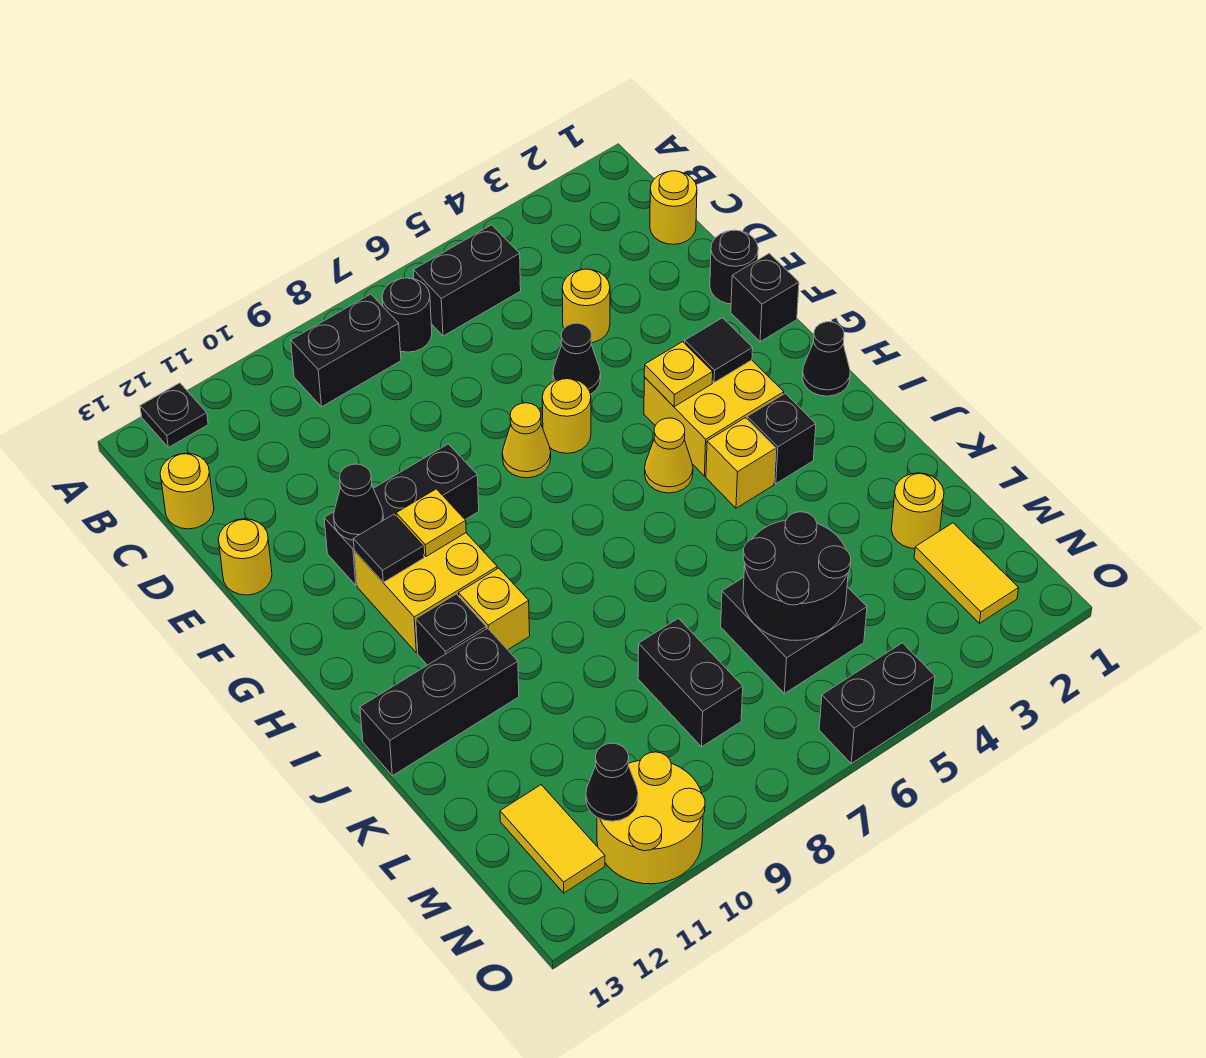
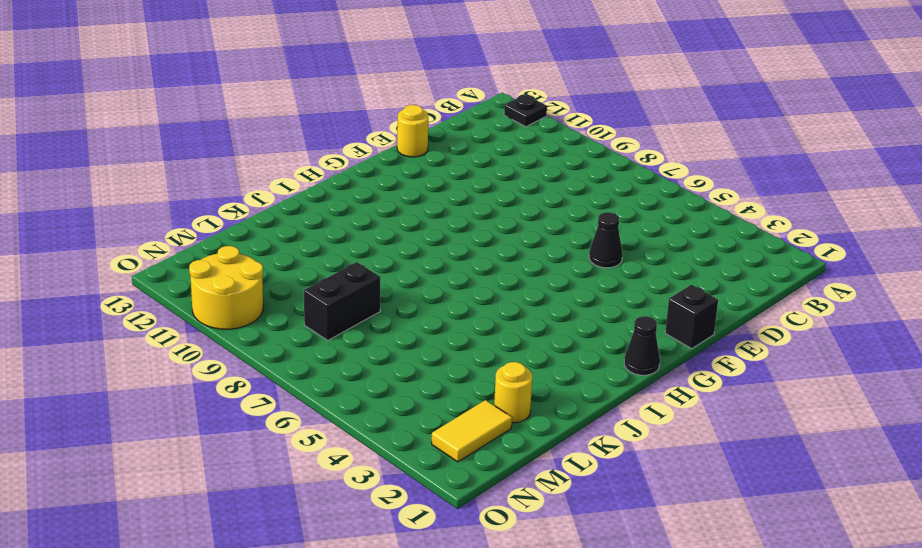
none -> black 1x2 brick [413,225,521,336]
none -> black 1x1 round brick [382,278,432,352]
none -> black 1x2 brick [291,294,401,407]
none -> yellow 1x1 round brick [650,171,697,244]

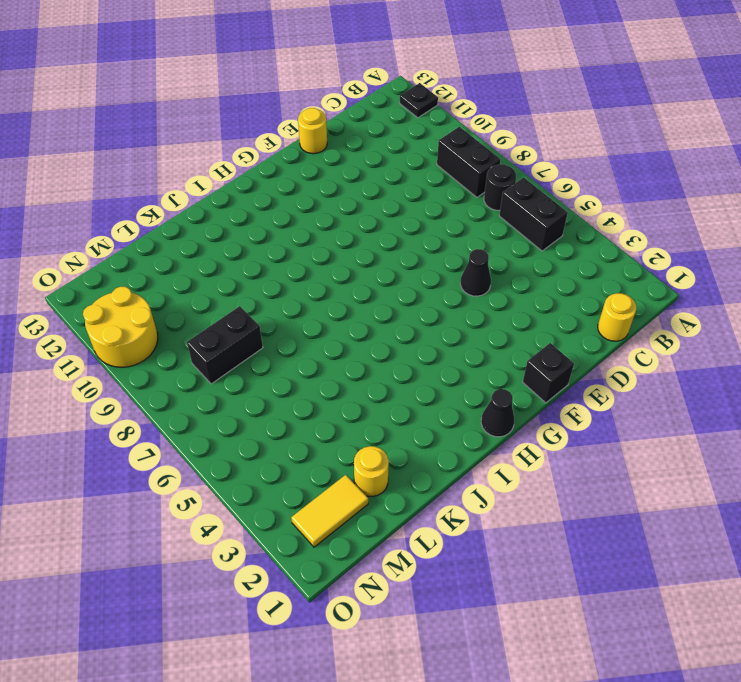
none -> yellow 1x1 round brick [160,453,214,529]
none -> yellow 1x1 round brick [562,269,610,343]
none -> black 1x1 round brick [710,230,758,304]
none -> yellow 1x1 round brick [542,378,591,453]

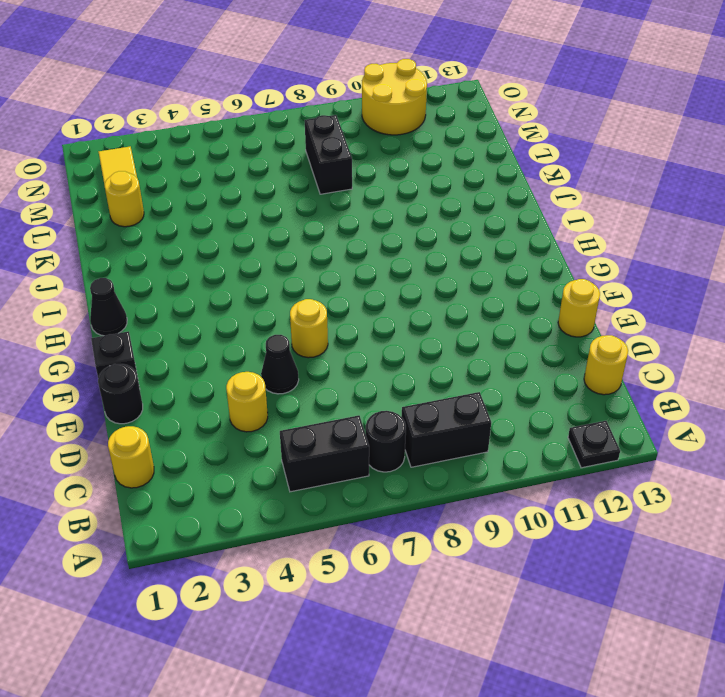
none -> yellow 1x1 cone [502,403,551,478]
none -> black 1x3 brick [324,444,479,585]
none -> yellow 2x2 brick [644,360,784,476]
none -> yellow 2x2 brick [354,533,497,653]

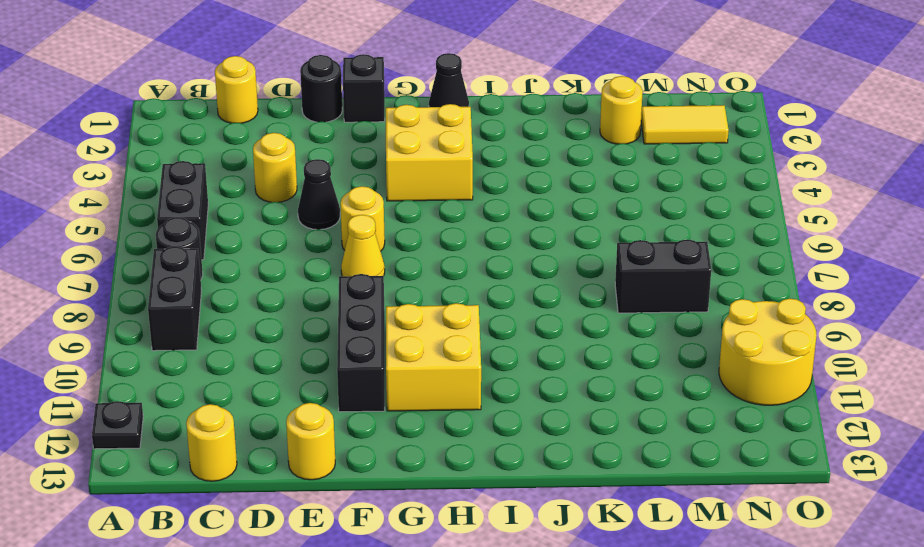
none -> yellow 1x1 cone [645,418,693,493]
none -> black 1x1 brick [747,393,816,484]
none -> yellow 1x1 brick [706,418,776,508]
none -> yellow 1x1 brick [458,568,530,650]

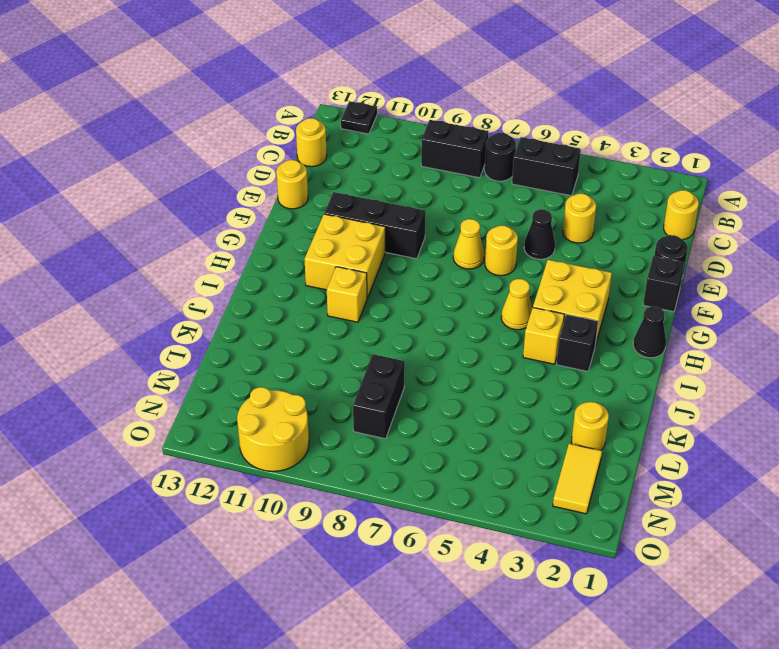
none -> black 1x1 brick [416,594,486,665]
none -> black 1x3 brick [360,628,519,776]
none -> black 2x2 brick [721,577,867,694]
none -> yellow 1x2 tile [500,785,605,893]

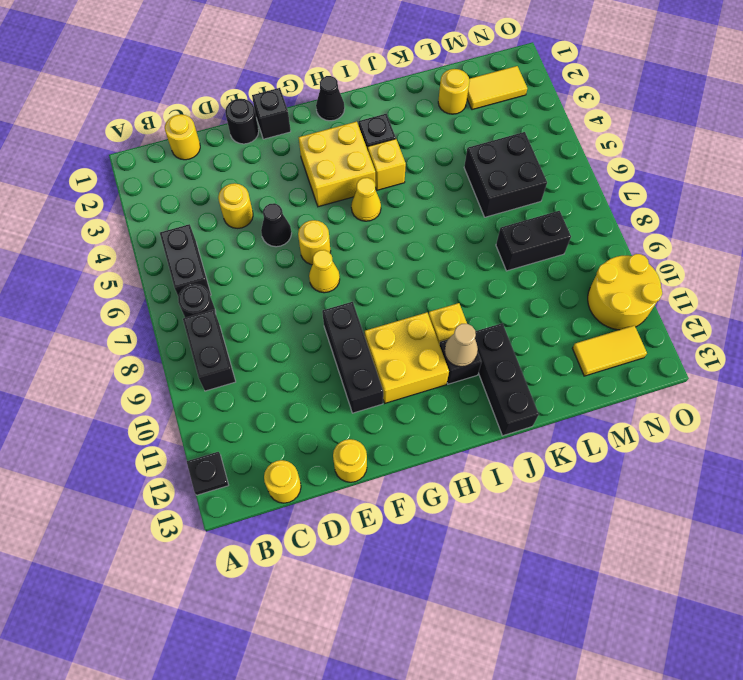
tan 1x1 cone [445,324,478,367] -> none
none -> black 1x2 brick [819,643,935,763]
none -> black 1x1 cone [333,464,384,540]
none -> black 1x1 tile [685,318,753,382]
none -> yellow 1x1 plate [644,342,713,407]

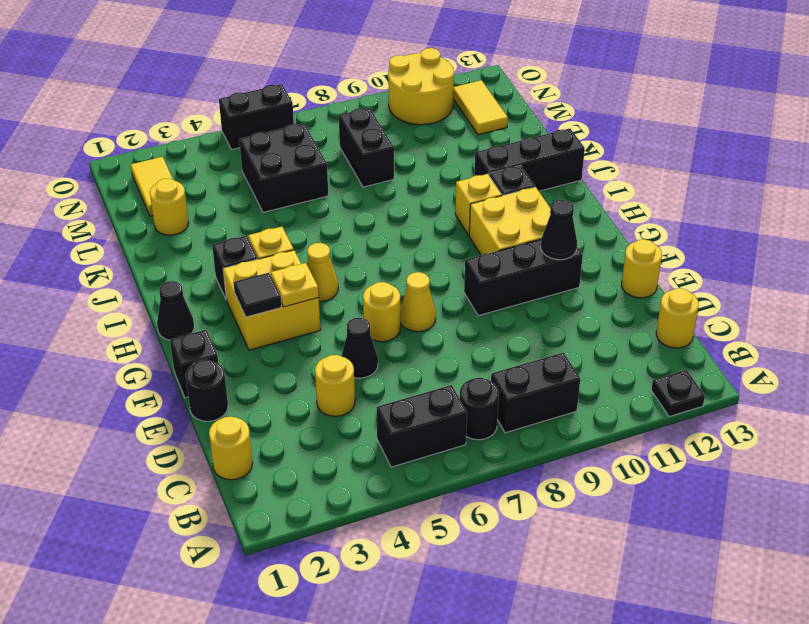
none -> yellow 1x1 plate [396,489,466,557]
none -> black 1x1 tile [353,514,424,582]
none -> black 2x2 round brick [743,512,851,641]
none -> black 1x1 cone [586,743,638,821]

